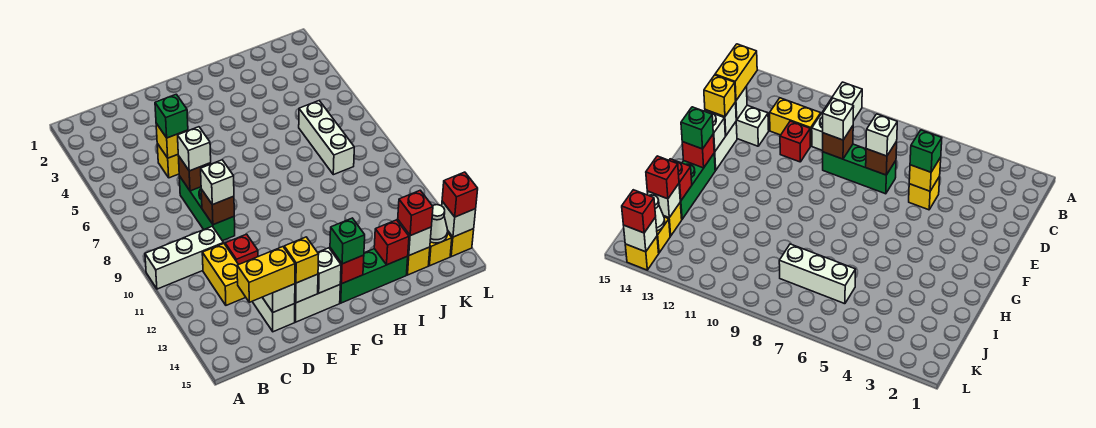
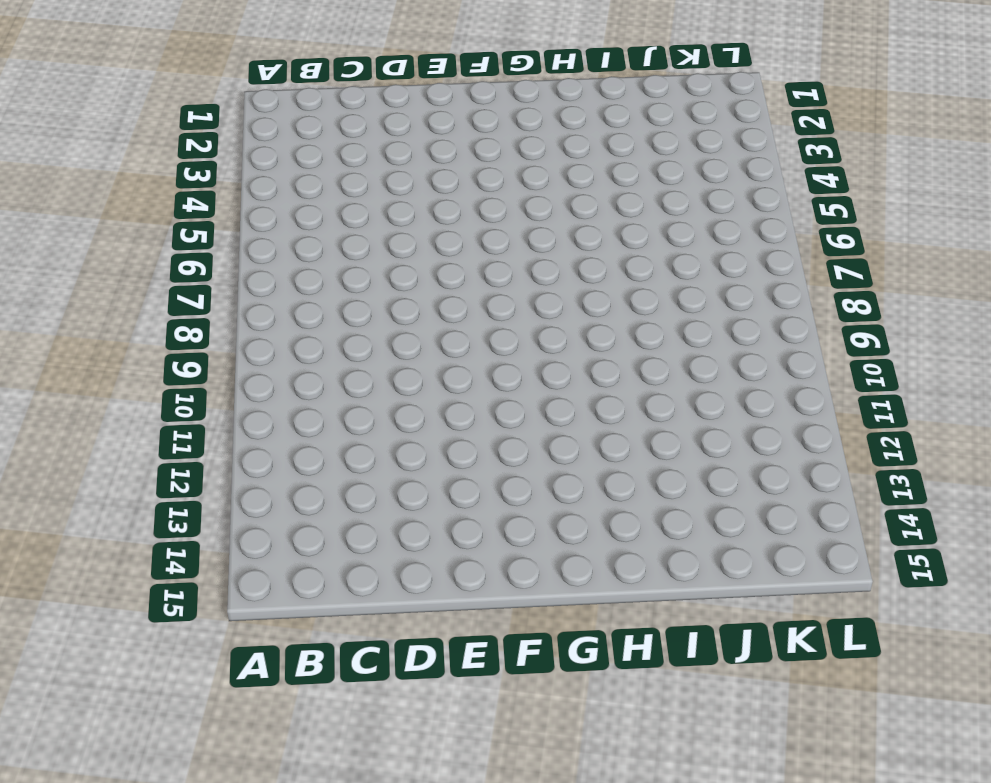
none -> white 1x3 brick [145,226,224,289]
none -> yellow 1x2 brick [202,244,246,305]
none -> yellow 1x1 brick [157,144,179,178]
none -> green 1x3 brick [179,176,235,241]

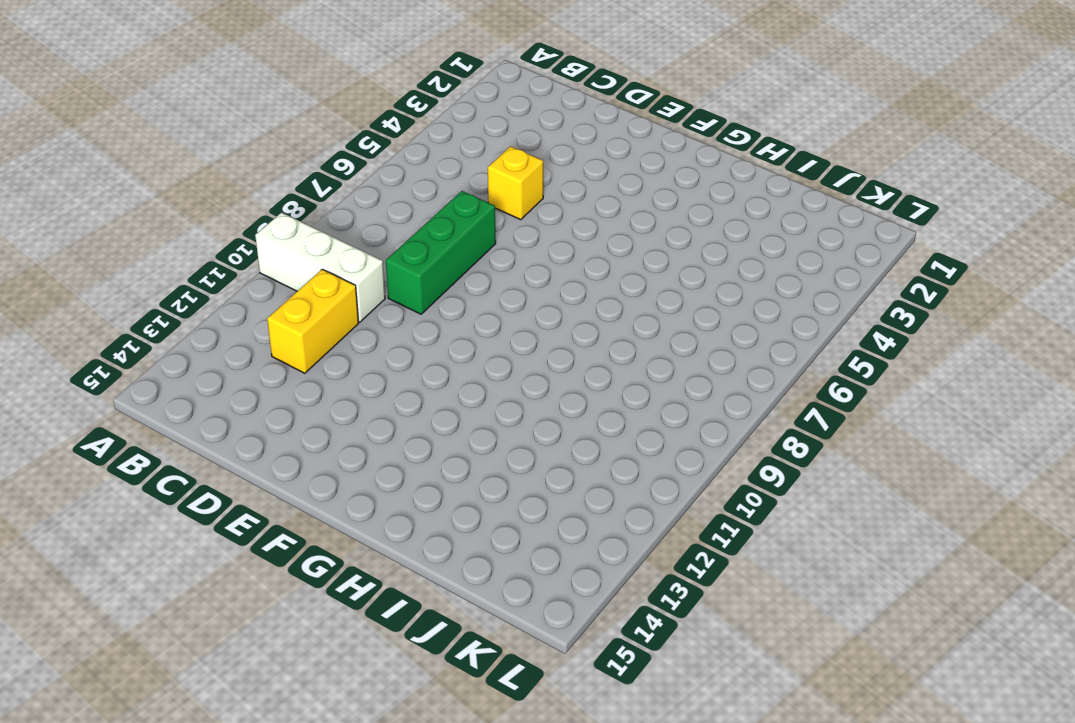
none -> red 1x1 brick [225,234,258,265]
none -> white 1x2 brick [252,297,295,332]
none -> white 1x2 brick [295,285,340,322]
none -> green 1x3 brick [340,249,408,303]

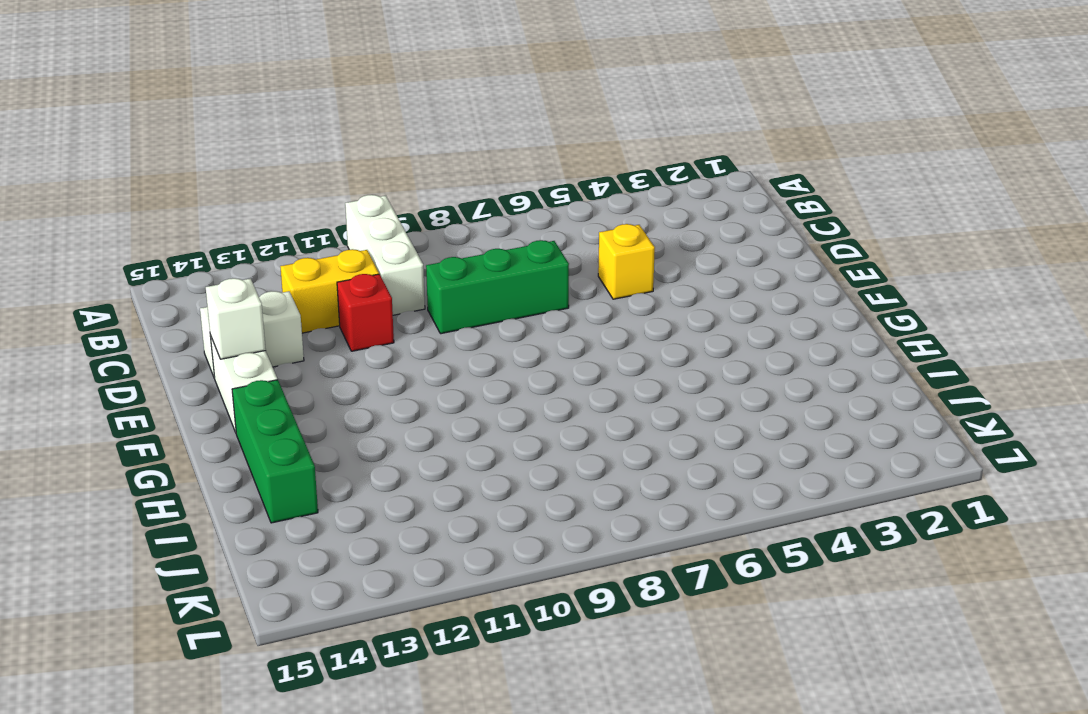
none -> white 1x3 brick [299,101,354,175]
none -> yellow 1x1 brick [407,247,430,275]
none -> yellow 1x1 brick [429,233,452,266]
none -> yellow 1x1 brick [448,229,474,257]

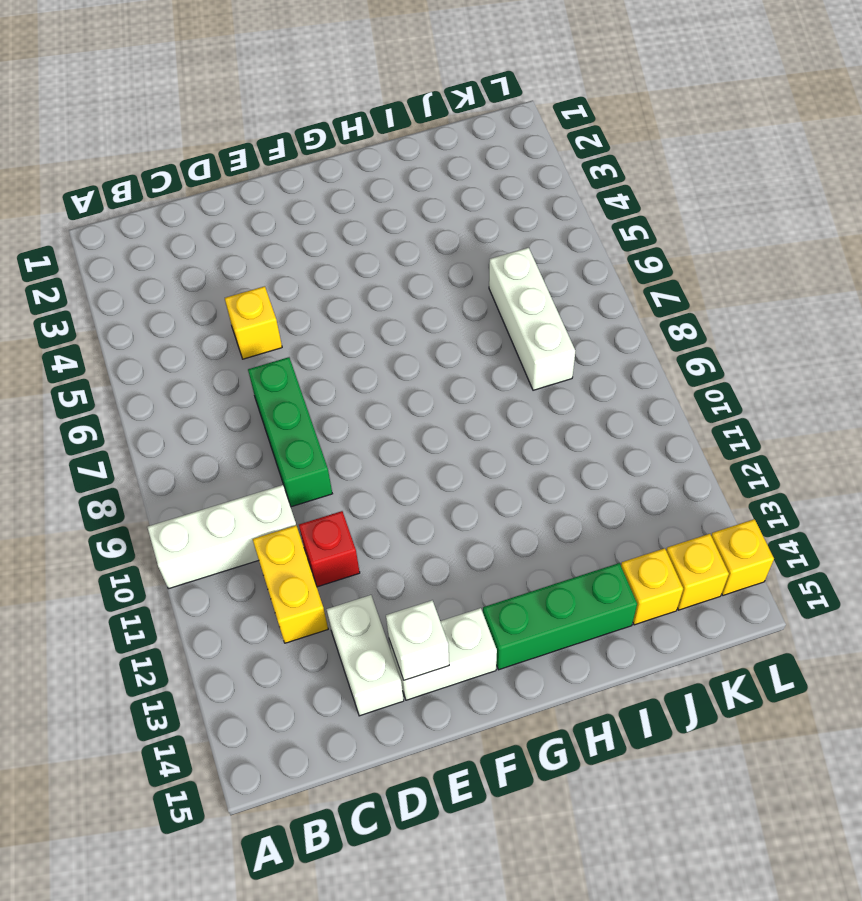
none -> yellow 1x1 brick [156,123,188,158]
none -> brown 1x1 brick [178,156,211,191]
none -> brown 1x1 brick [201,189,234,225]
none -> white 1x1 brick [262,284,295,312]

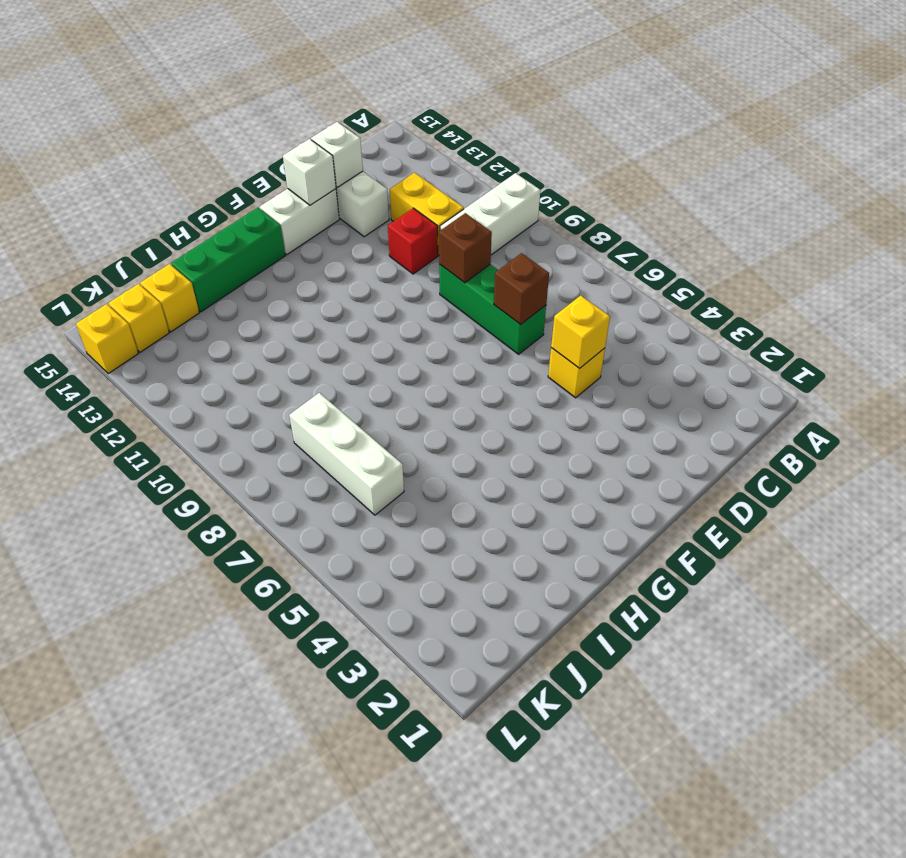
none -> white 1x1 brick [318,248,341,293]
none -> red 1x1 brick [330,248,364,284]
none -> red 1x1 brick [374,220,409,265]
none -> white 1x1 brick [398,220,431,255]

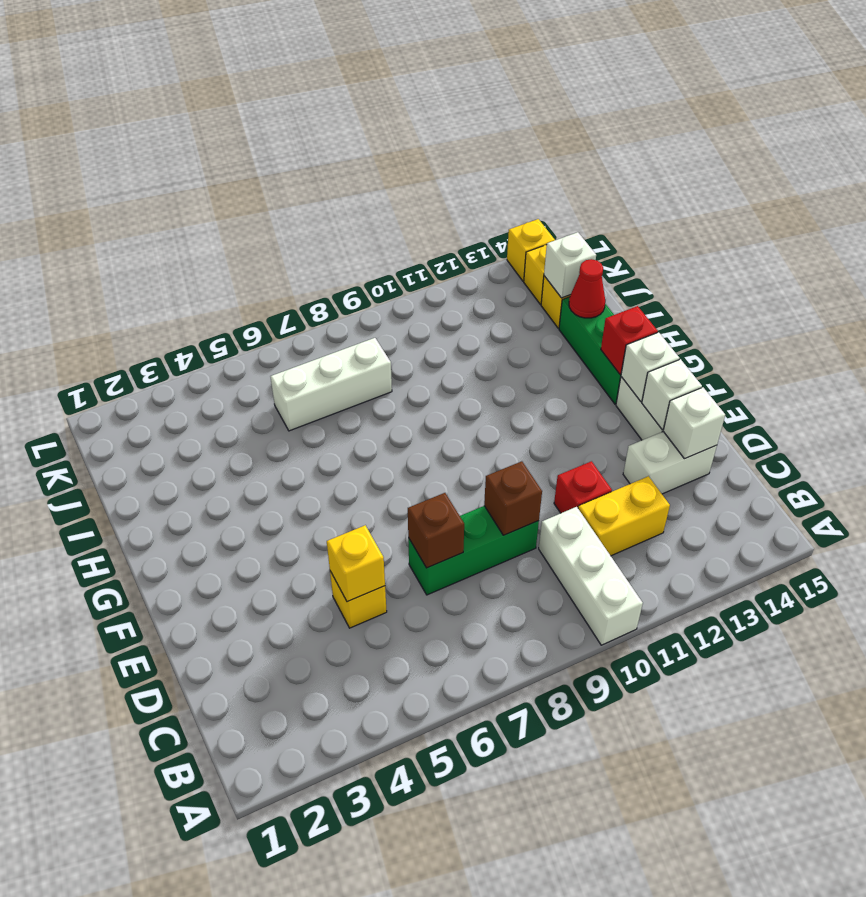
red 1x1 cone [569,259,605,318] -> red 1x1 brick [374,220,409,265]
none -> white 1x1 cone [430,205,448,243]
none -> white 1x1 brick [442,201,476,237]
none -> yellow 1x2 brick [237,247,295,302]
none -> green 1x1 brick [155,94,188,138]

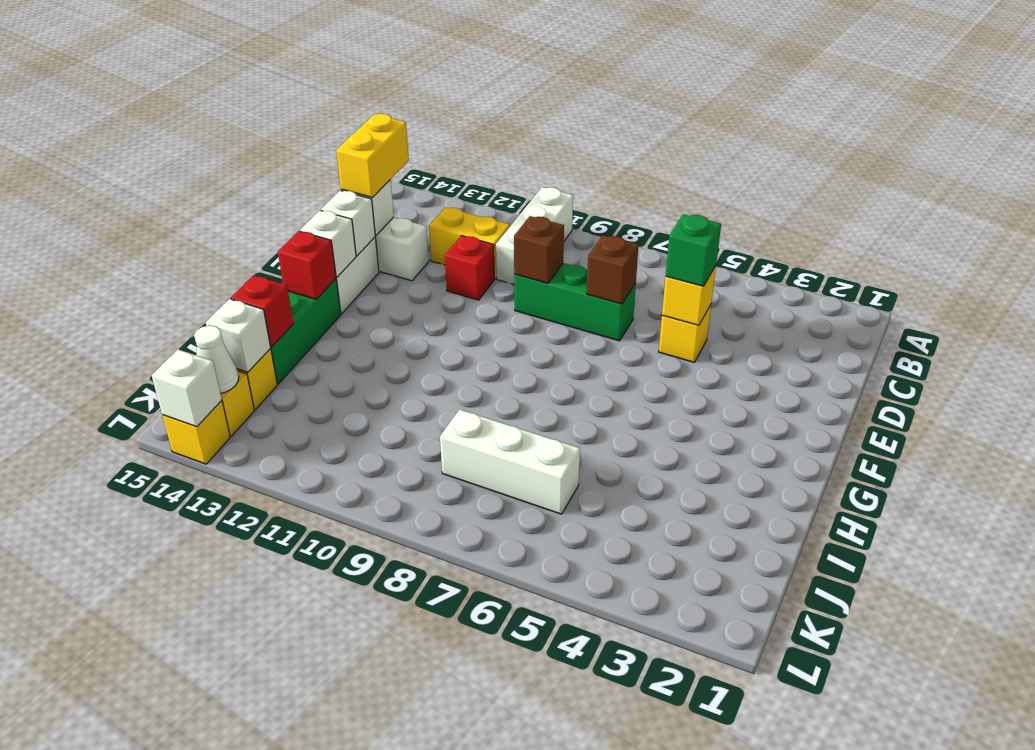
none -> white 1x1 brick [178,127,211,171]
none -> white 1x1 brick [201,160,234,205]
none -> yellow 1x1 brick [284,237,319,283]
none -> green 1x1 brick [330,218,365,264]

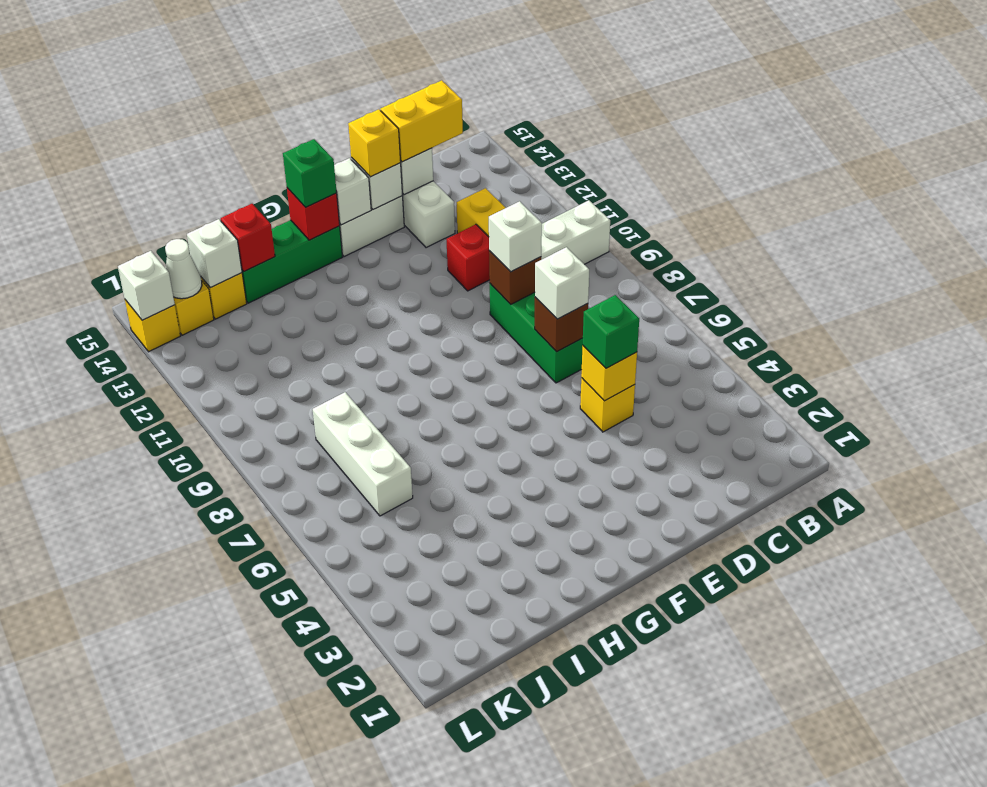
none -> red 1x1 brick [398,190,433,236]
none -> red 1x1 brick [442,172,478,217]

